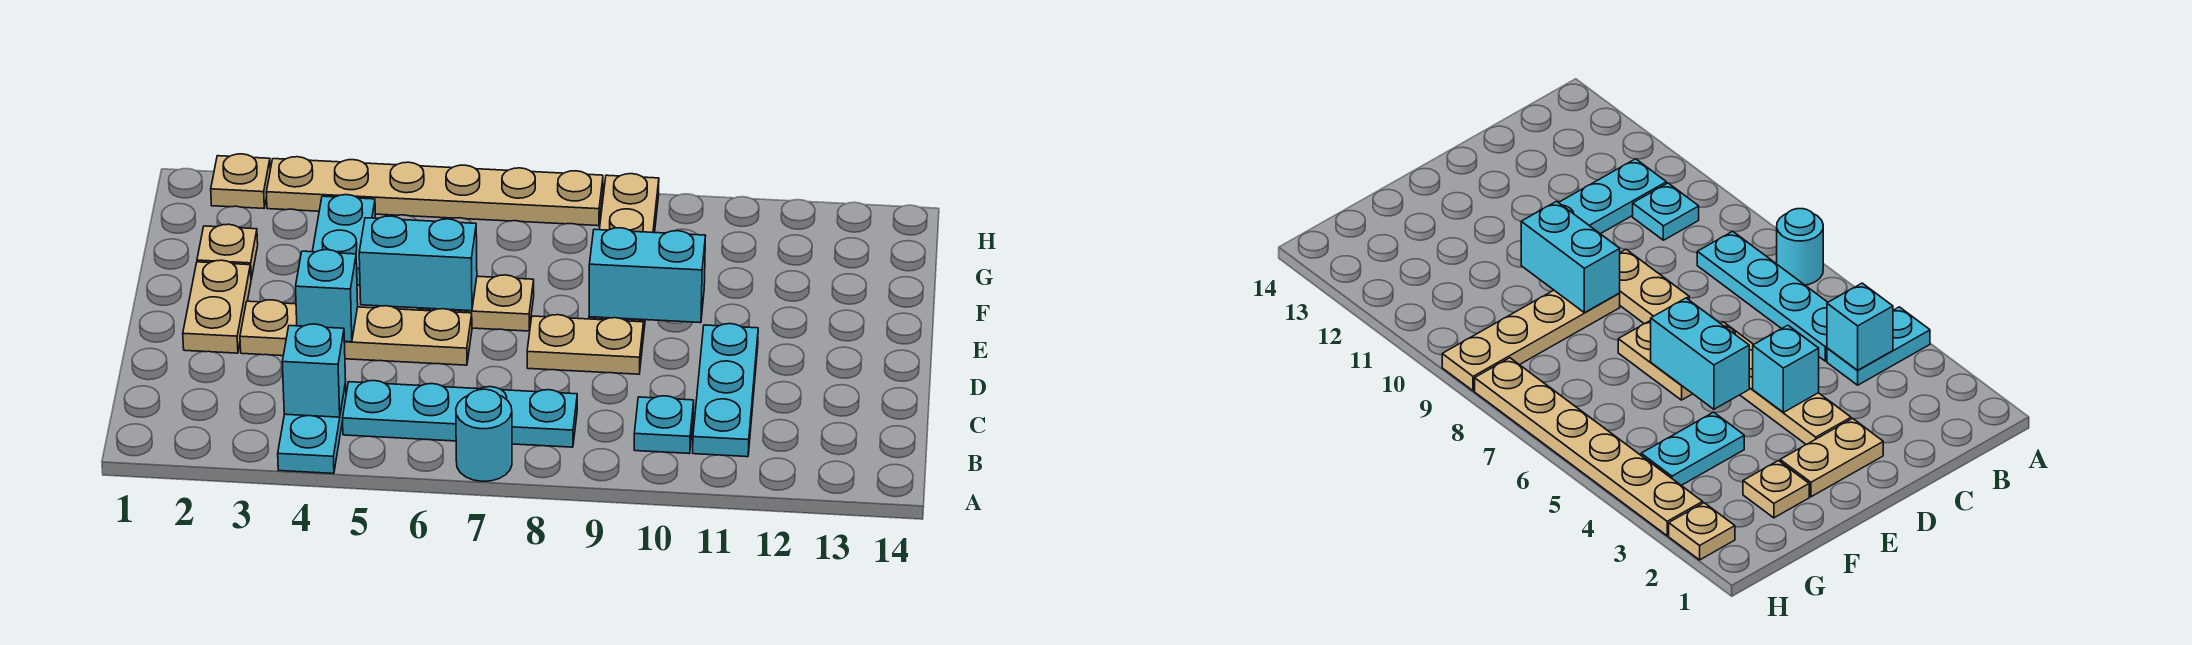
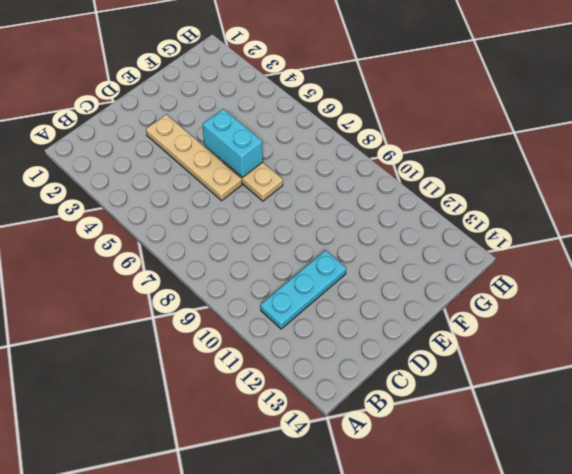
none -> cyan 1x2 plate [278,382,346,474]
none -> cyan 1x1 round brick [456,389,512,481]
none -> cyan 1x4 plate [343,381,577,447]

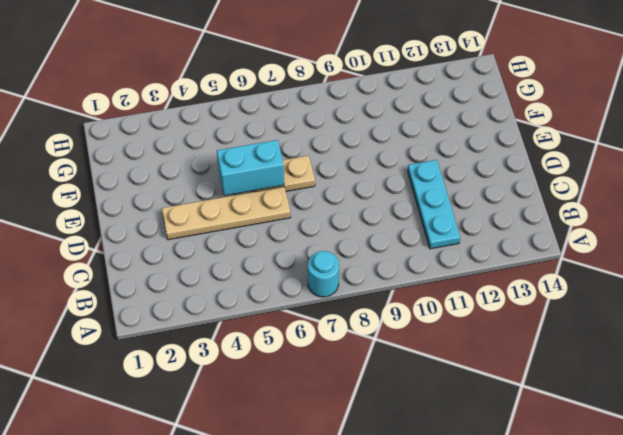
none -> cyan 1x2 plate [278,382,346,474]
none -> cyan 1x4 plate [343,381,577,447]
none -> cyan 1x1 plate [634,396,694,454]

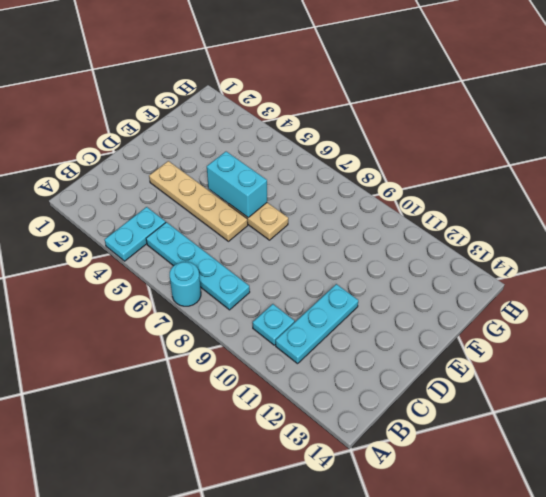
none -> tan 1x2 plate [183,260,251,353]
none -> tan 1x2 plate [527,315,643,374]
none -> tan 1x4 plate [589,174,659,337]

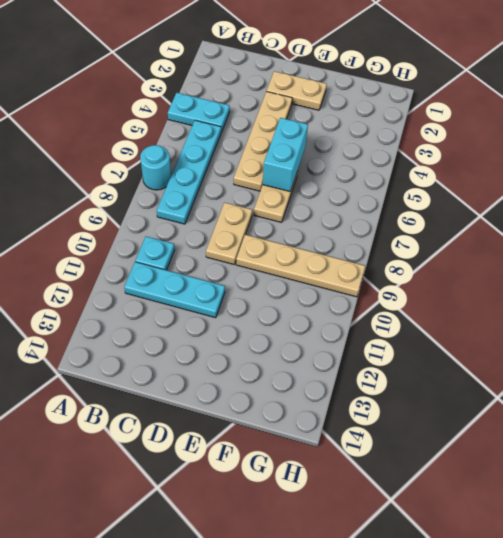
none -> tan 1x1 plate [197,224,258,279]
none -> cyan 1x2 plate [312,195,375,286]
none -> tan 1x1 plate [211,154,270,208]

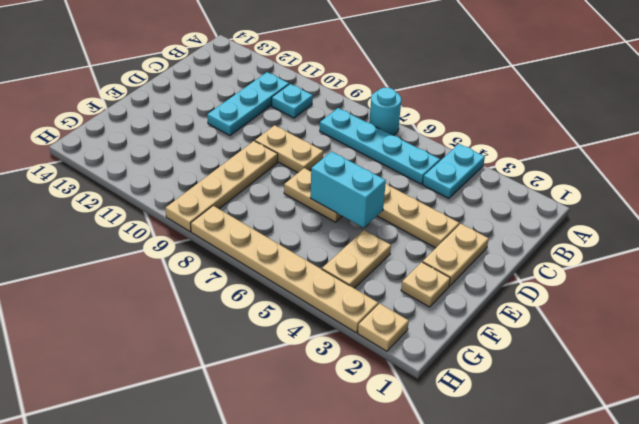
tan 1x2 plate [322,230,391,288] -> cyan 1x2 plate [312,195,375,286]
none -> cyan 1x1 brick [282,324,346,417]
none -> cyan 1x1 brick [296,250,358,342]
none -> cyan 1x2 brick [589,228,705,323]

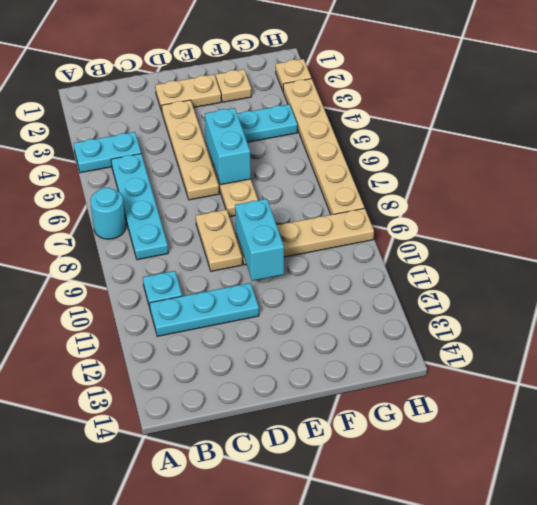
none -> cyan 1x1 brick [282,324,346,417]
none -> cyan 1x1 brick [296,250,358,342]

